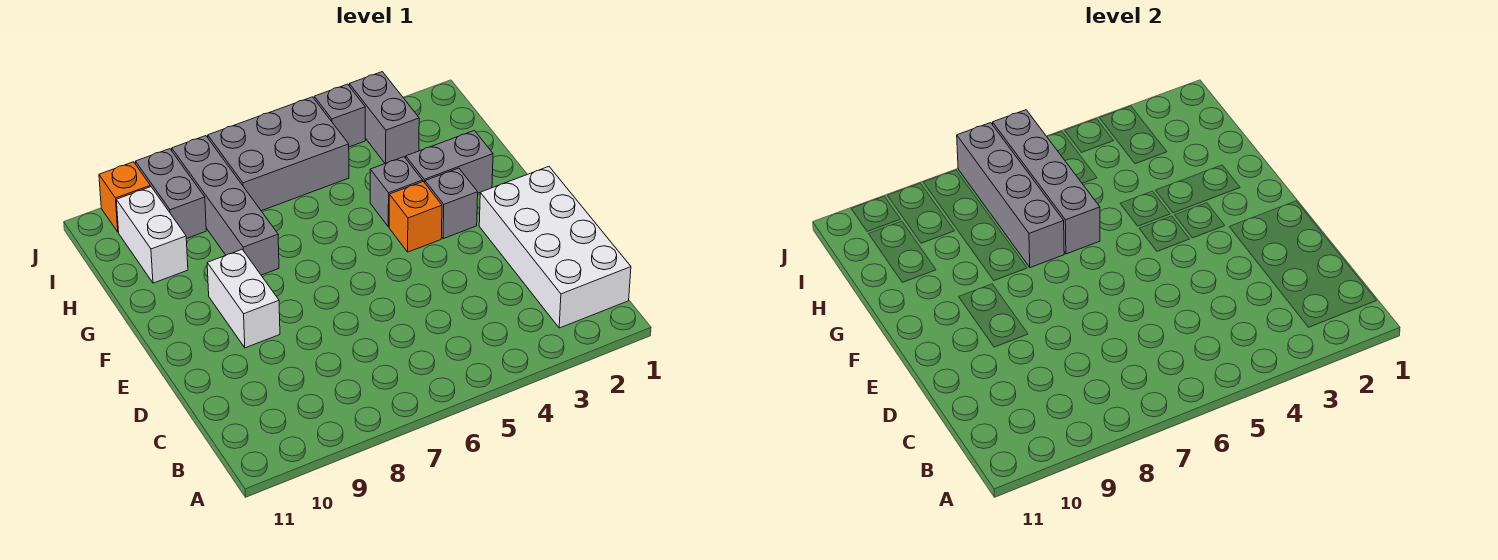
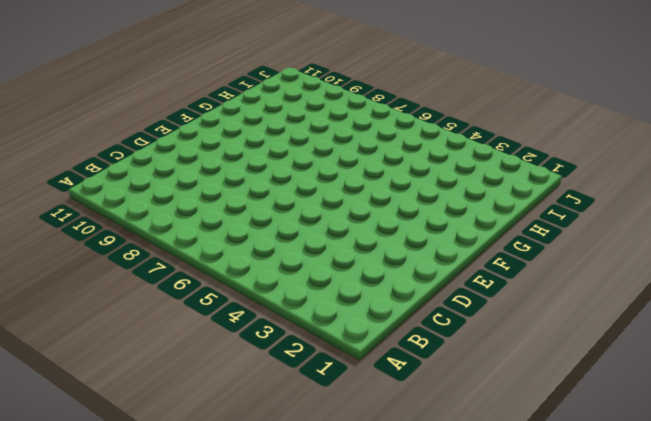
none -> white 2x4 brick [479,167,631,328]
none -> white 1x2 brick [207,249,280,348]
none -> grey 1x1 brick [425,168,478,239]

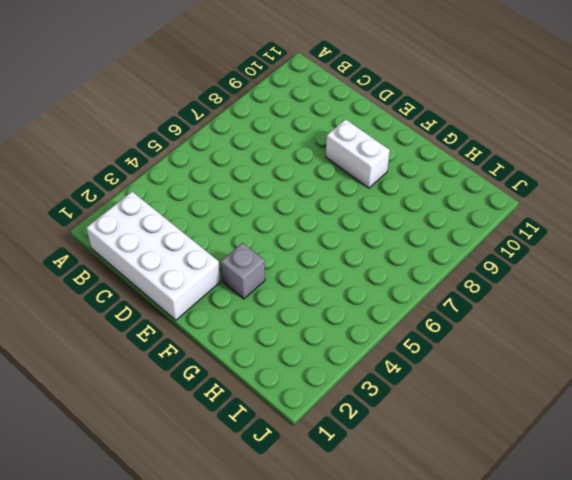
none -> orange 1x1 brick [389,181,442,252]
none -> grey 1x2 brick [406,131,493,193]
none -> grey 1x1 brick [370,157,423,227]

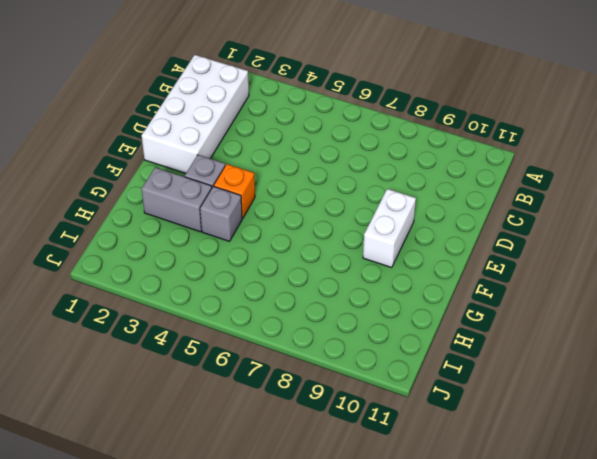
none -> grey 1x4 brick [172,136,279,275]
none -> white 1x2 brick [116,187,188,283]
none -> grey 1x2 brick [349,72,419,163]

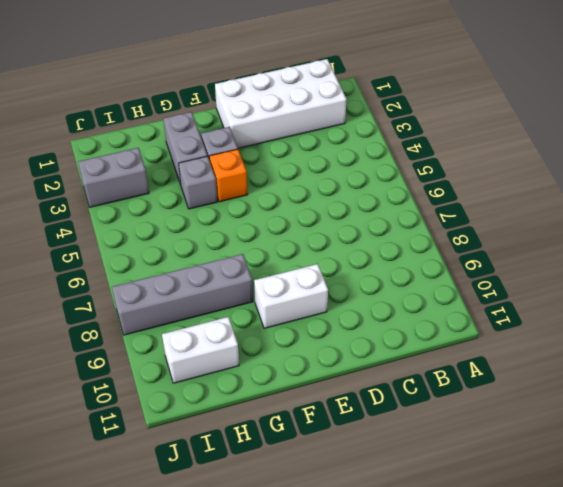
none -> grey 2x3 brick [208,97,349,211]
none -> grey 1x2 brick [136,149,206,239]
none -> grey 1x1 brick [314,84,365,147]

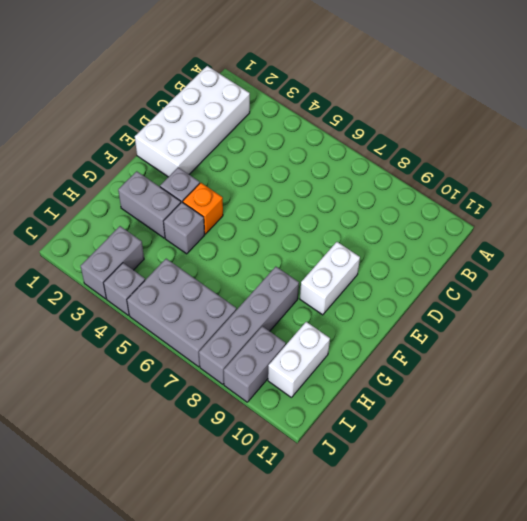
none -> orange 1x1 brick [99,162,151,232]
none -> grey 1x4 brick [993,110,1100,254]
none -> grey 1x4 brick [957,123,1064,268]

